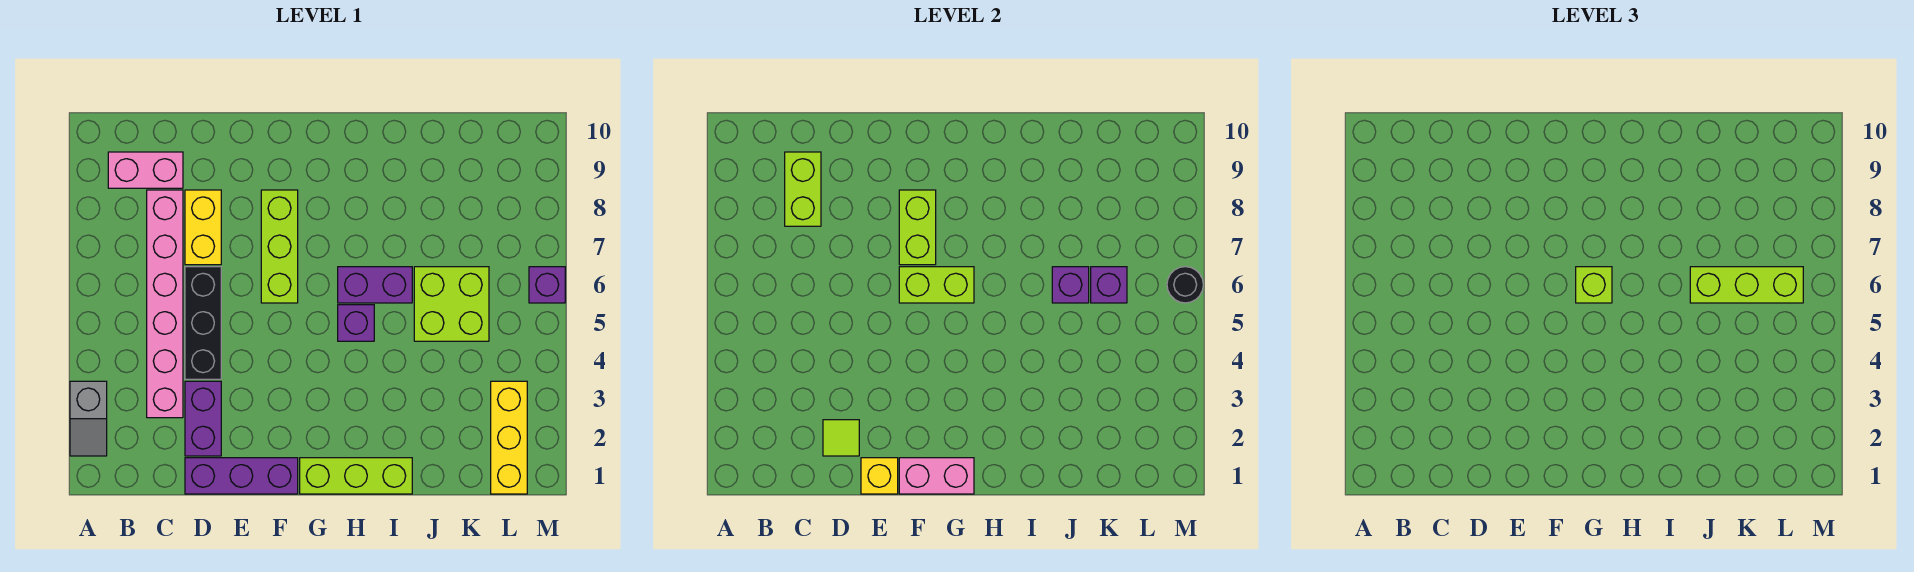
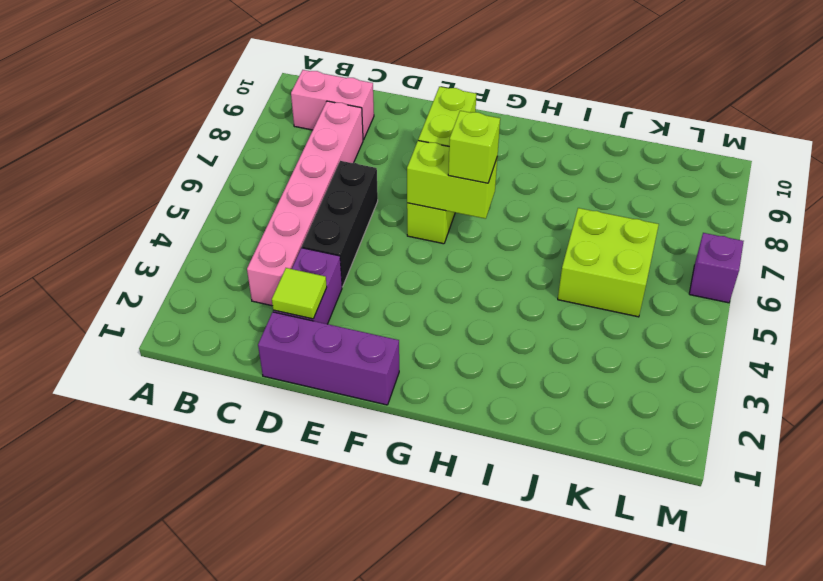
none -> grey 1x2 slope [70,381,107,456]
none -> yellow 1x2 brick [185,190,221,265]
none -> lime 1x3 brick [300,458,412,494]

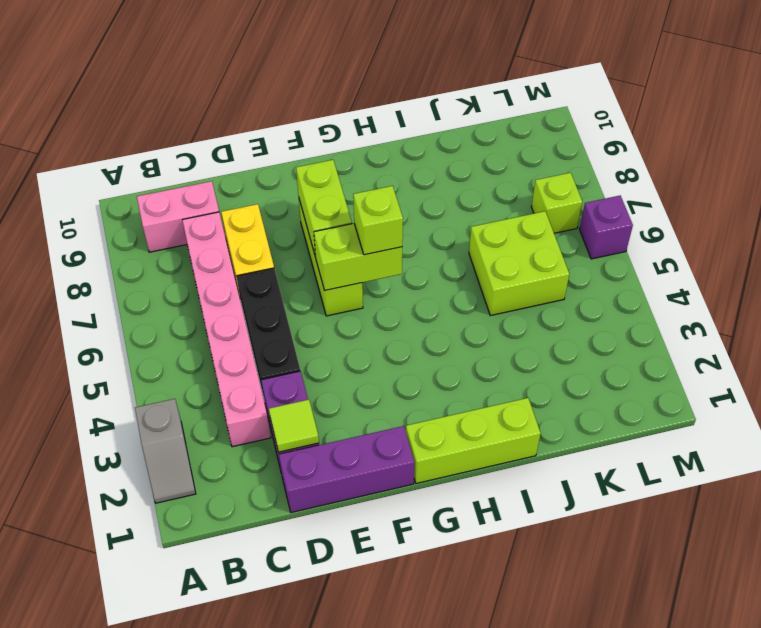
lime 1x1 brick [531,173,582,233] -> none
none -> purple 1x1 brick [338,305,374,341]
none -> purple 1x2 brick [338,267,412,303]
none -> yellow 1x3 brick [491,381,527,494]

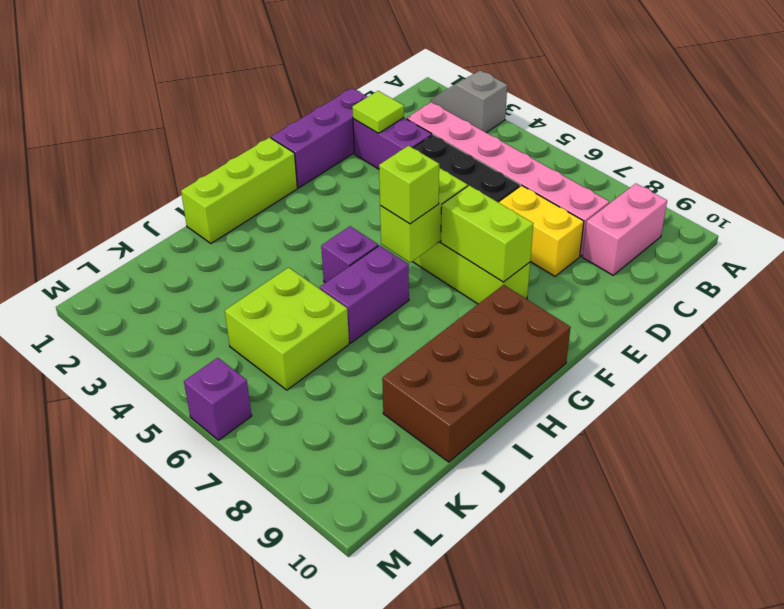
brown 2x4 brick [382,285,571,462] -> none
none -> yellow 1x3 brick [491,381,527,494]
none -> lime 1x2 brick [785,152,821,226]
none -> yellow 1x1 brick [861,458,898,494]

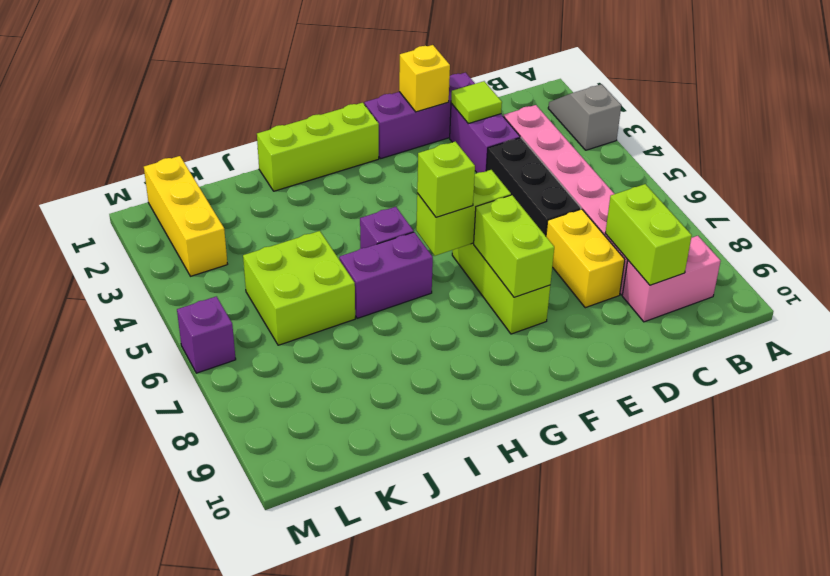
none -> pink 1x2 brick [899,458,974,494]
none -> purple 1x1 brick [1052,267,1089,303]
none -> purple 1x1 brick [1091,267,1127,303]

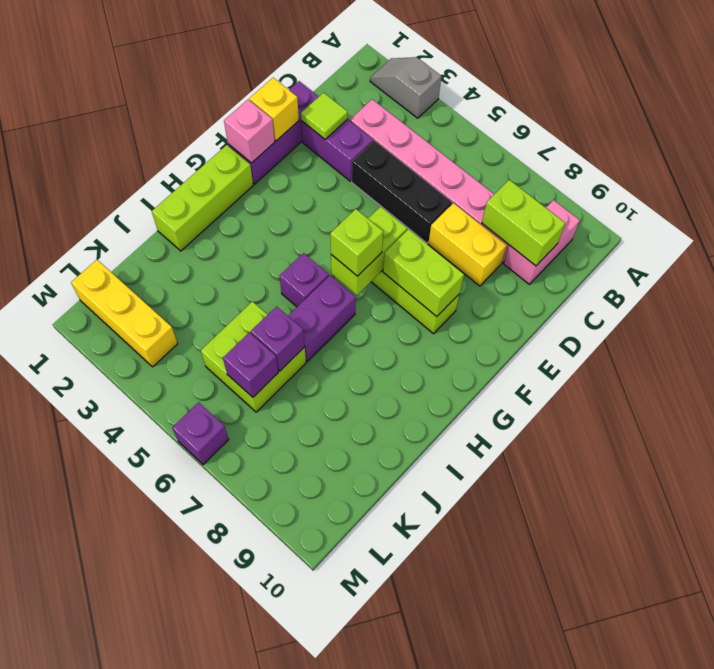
pink 1x1 brick [224,100,275,163] -> pink 1x2 brick [899,458,974,494]
none -> black 1x1 round brick [1167,267,1203,303]
none -> lime 1x3 brick [1690,267,1803,303]

